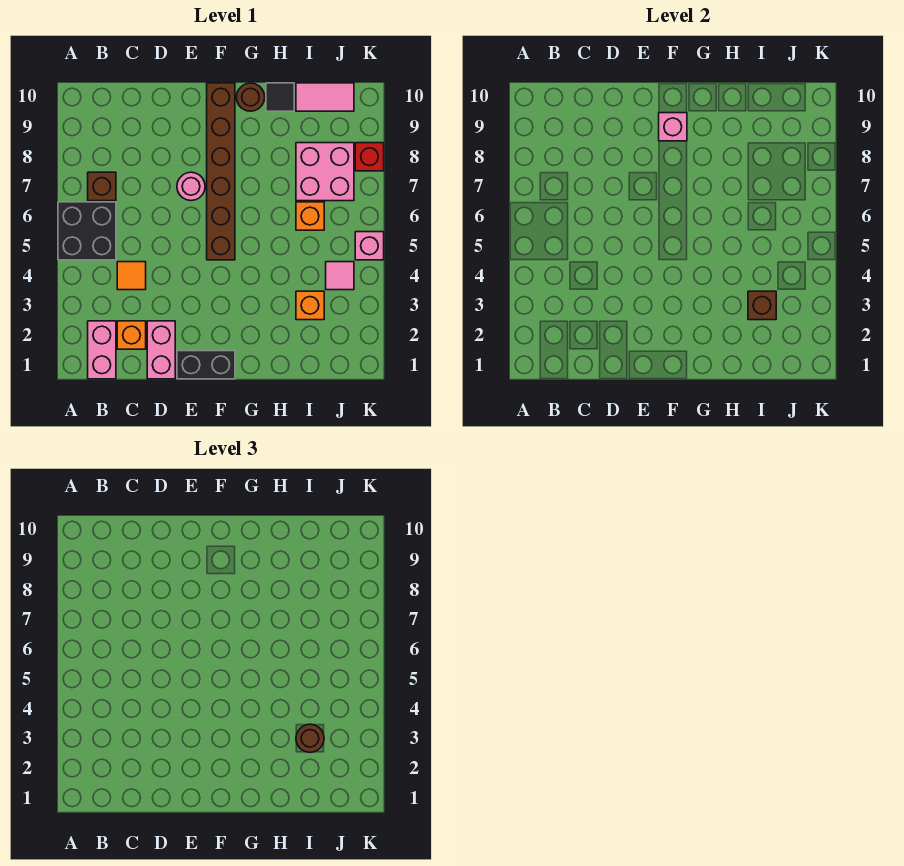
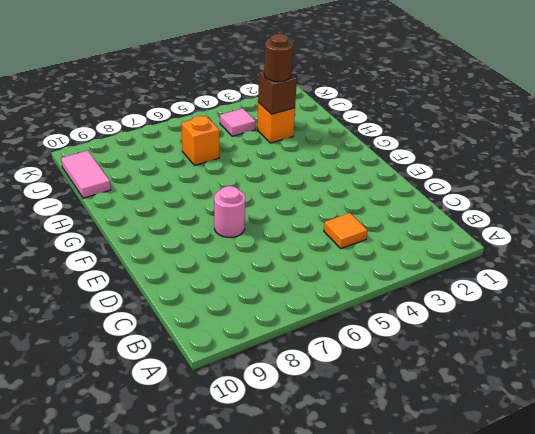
none -> black 2x2 brick [58,202,116,260]
none -> pink 1x2 brick [88,321,116,379]
none -> brown 1x1 brick [88,172,116,201]

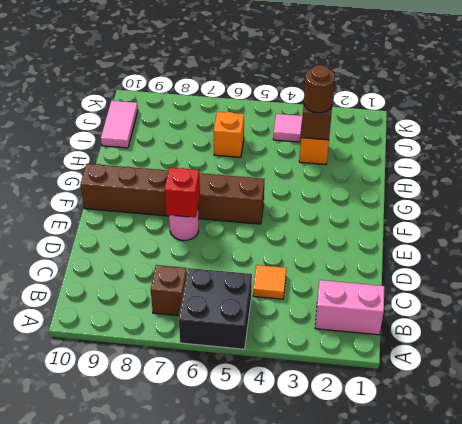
red 1x1 brick [165,168,200,217] -> red 1x1 brick moved to [355,143,384,171]
none -> orange 1x1 brick [117,321,146,349]
none -> pink 1x2 brick [147,321,175,379]
none -> black 1x2 brick [177,351,235,379]

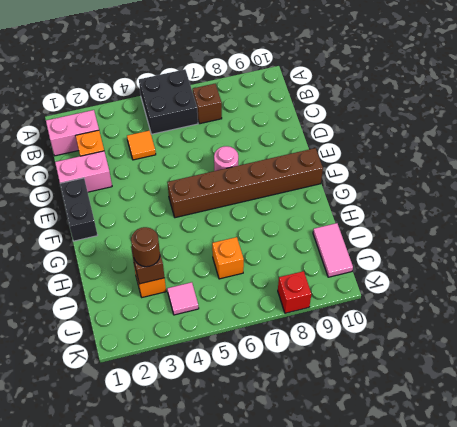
none -> brown 1x1 round brick [236,83,265,111]
none -> black 1x1 tile [266,83,294,111]
none -> pink 2x2 brick [296,143,354,201]

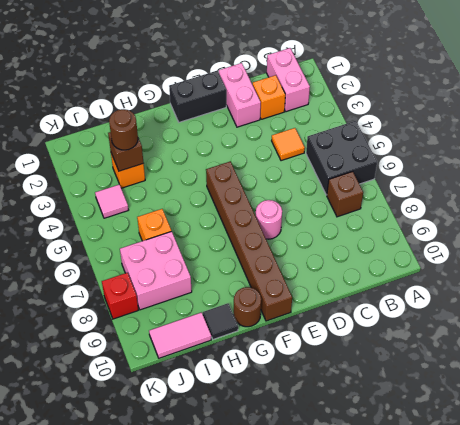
none -> pink 1x1 brick [355,232,384,260]
none -> pink 1x1 brick [659,113,687,141]

